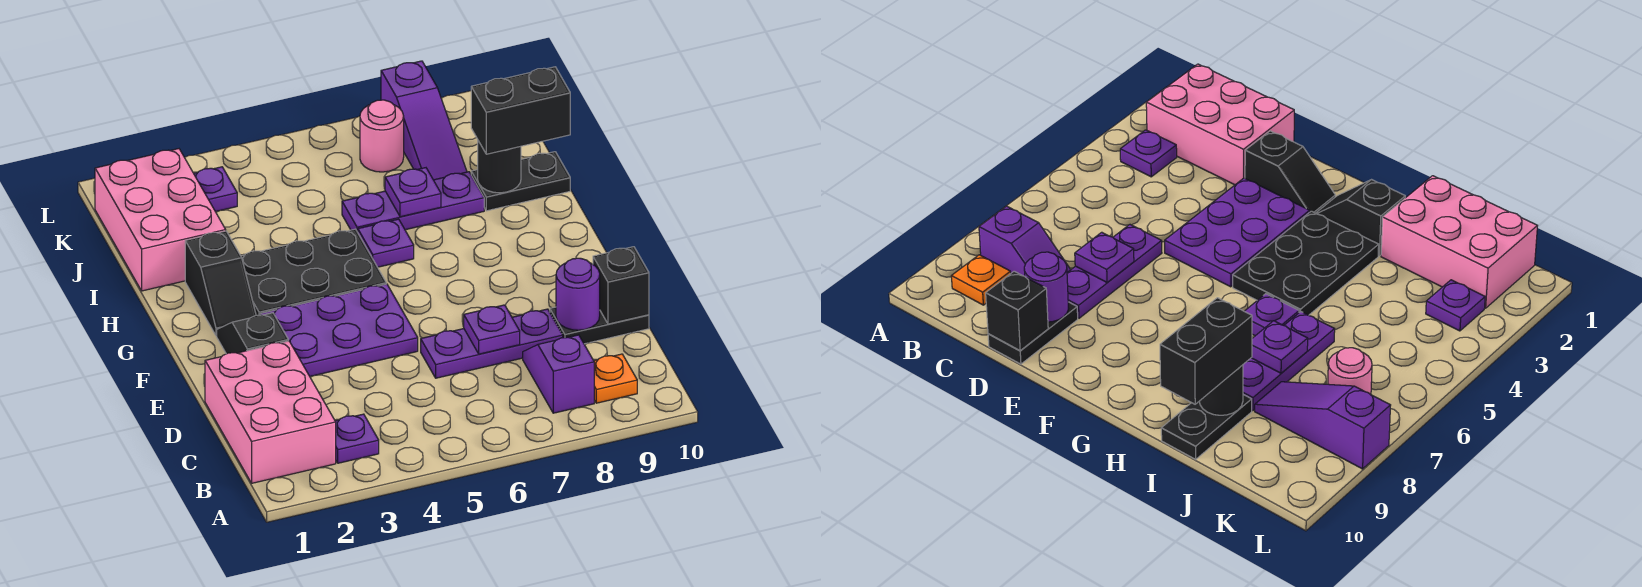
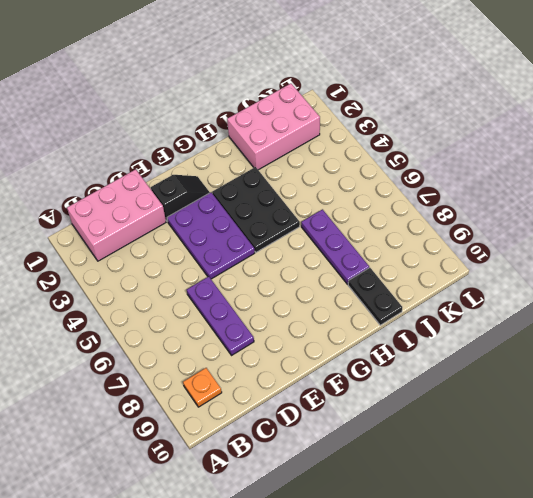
none -> purple 1x1 plate [335,414,379,463]
none -> purple 1x2 slope [523,335,594,413]
none -> black 1x2 plate [550,307,649,344]

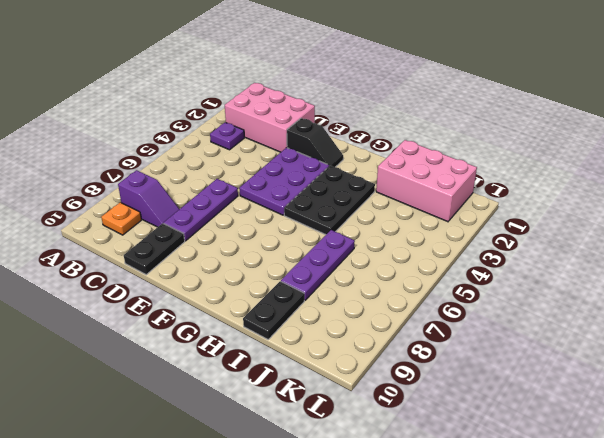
none -> black 1x2 slope [185,231,256,336]
none -> purple 1x1 plate [358,219,414,267]
none -> purple 1x3 slope [381,61,467,180]

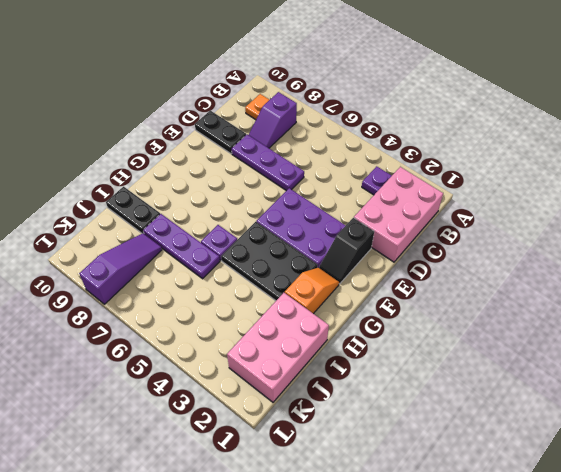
orange 1x2 slope [285,268,339,314] -> black 1x2 slope [185,231,256,336]
none -> purple 1x1 plate [194,167,237,212]
none -> pink 1x1 round brick [360,100,404,172]
none -> purple 1x1 plate [464,305,520,354]

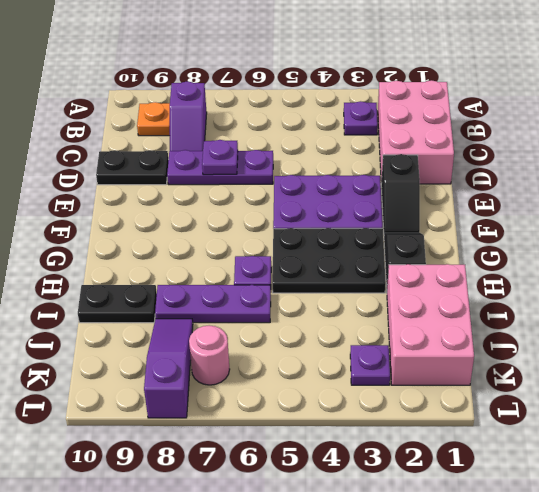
none -> purple 1x1 round brick [556,258,600,330]
none -> black 1x1 brick [593,247,649,324]
none -> purple 1x1 plate [385,168,441,217]

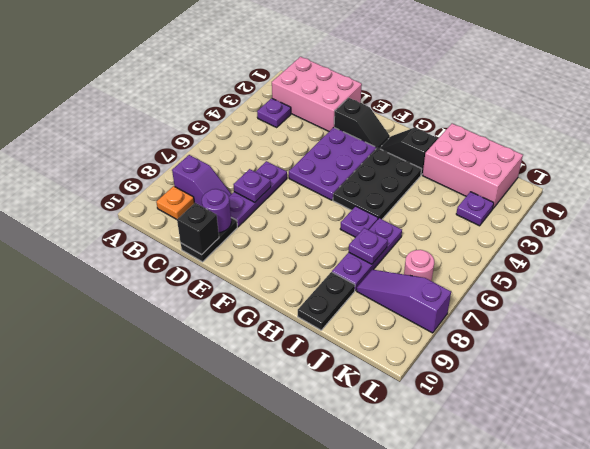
none -> black 1x1 round brick [478,141,521,193]
none -> black 1x2 brick [471,67,570,154]

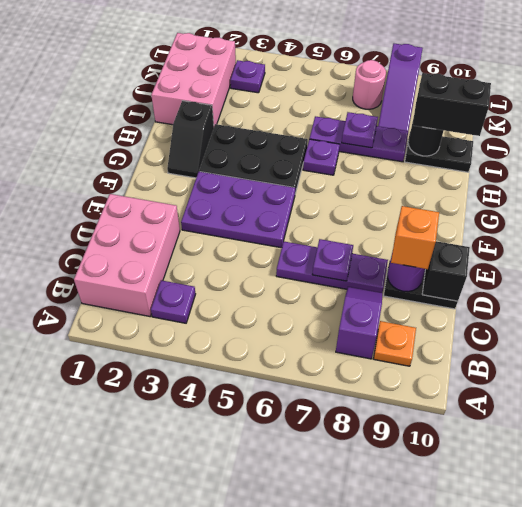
orange 1x1 brick [391,206,439,269] -> none
none -> black 1x2 slope [217,313,288,354]

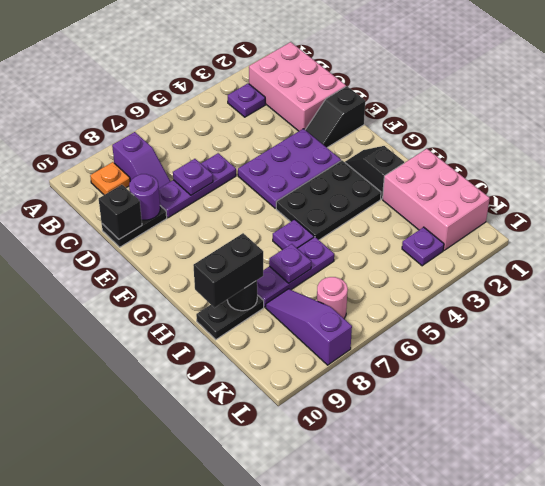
black 1x2 slope [306,86,365,147] -> black 1x2 slope turned to [217,313,288,354]

